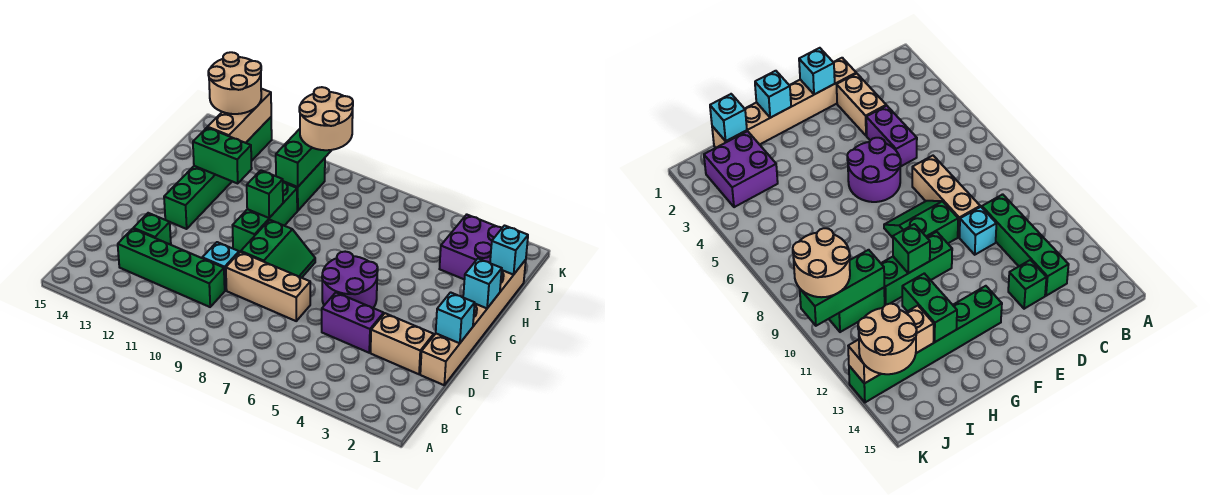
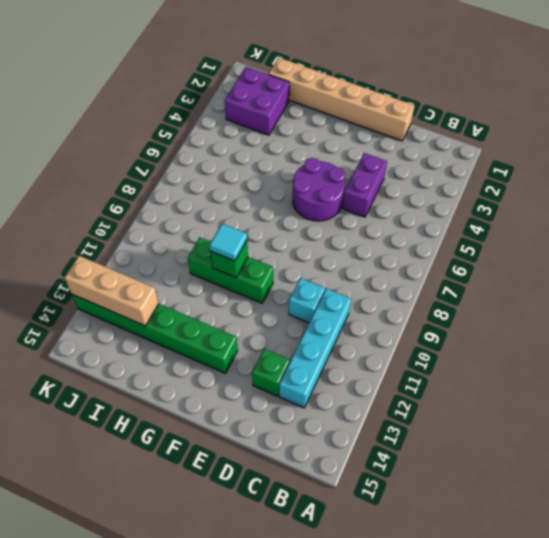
cyan 1x4 brick [279,289,351,408] -> green 1x4 brick [118,229,225,307]
cyan 1x1 tile [209,224,247,261] -> none
none -> tan 1x2 brick [371,313,434,374]
none -> tan 1x3 brick [226,252,310,321]
none -> green 2x2 slope [241,220,315,278]

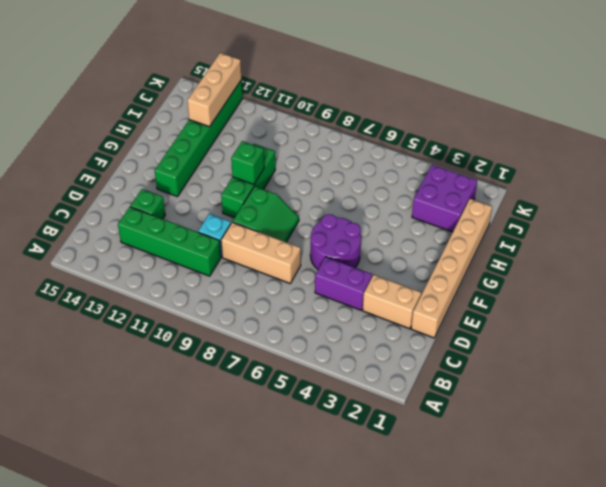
none -> green 1x2 brick [283,158,325,211]
none -> cyan 1x1 brick [436,292,475,343]
none -> cyan 1x1 brick [463,259,502,308]

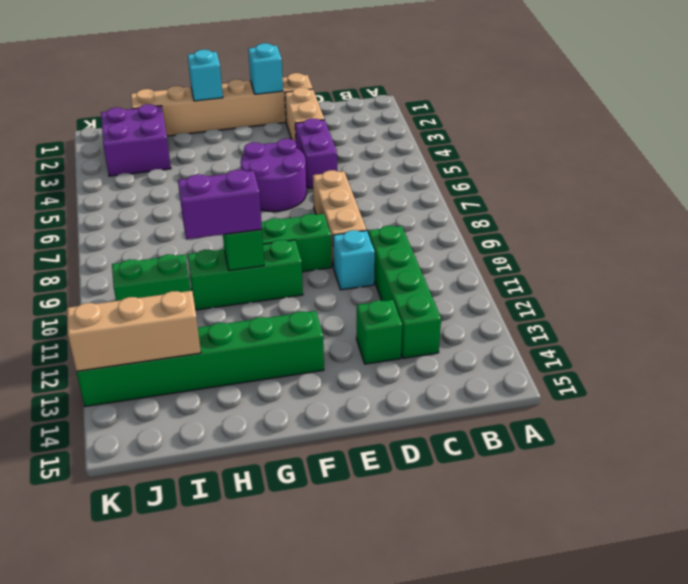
purple 1x2 brick [178,170,262,239] -> none
none -> green 1x2 brick [193,128,252,183]
none -> cyan 1x1 brick [490,226,528,275]
none -> green 1x3 brick [276,129,331,187]

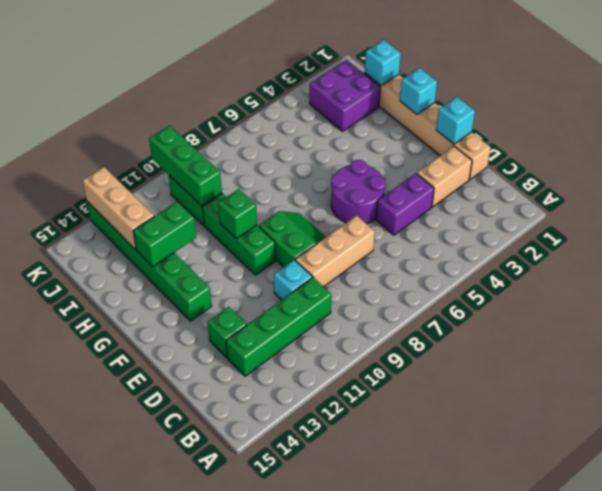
none -> tan 2x2 round brick [299,87,353,150]
none -> tan 2x2 round brick [208,52,261,114]

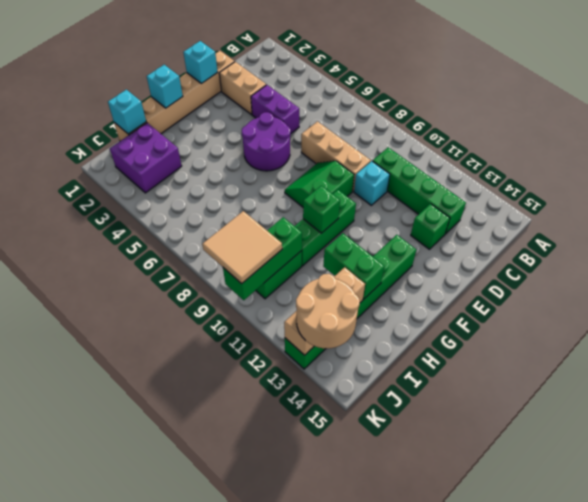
tan 2x2 tile [202,211,282,284] -> tan 2x2 round brick [299,87,353,150]

